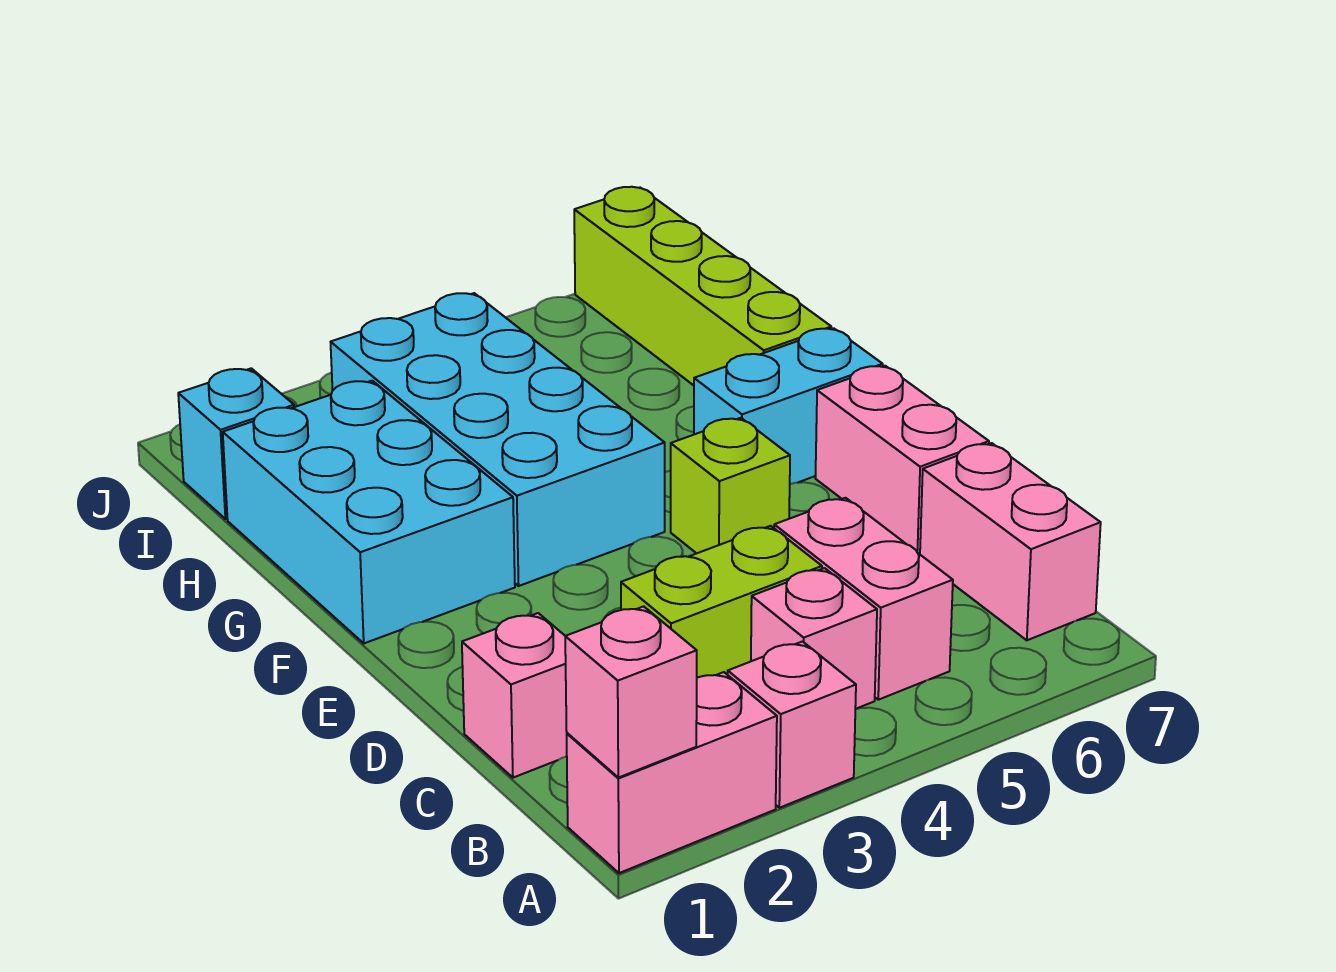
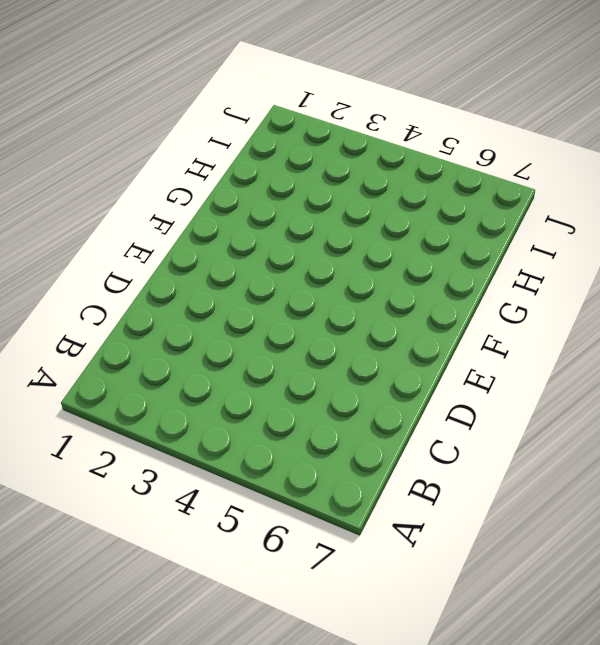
none -> pink 1x2 brick [567,672,777,873]
none -> pink 1x1 brick [728,642,856,808]
none -> pink 1x1 brick [751,568,877,709]

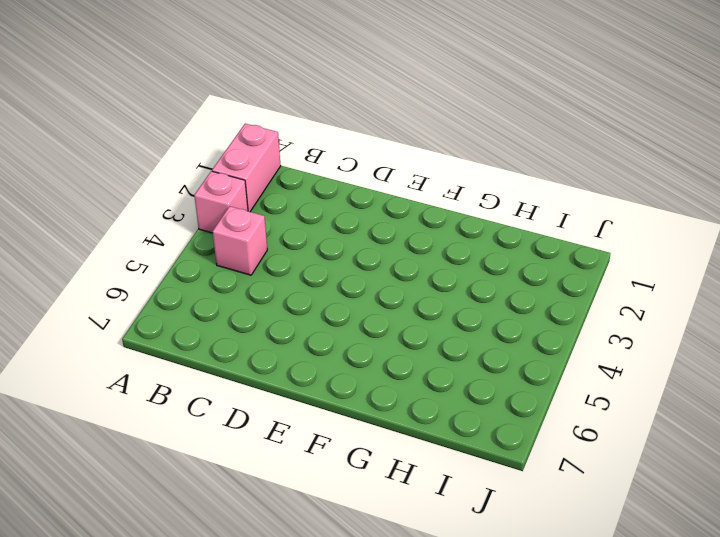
none -> pink 1x2 brick [774,498,953,700]
none -> pink 1x2 brick [920,443,1101,640]
none -> pink 1x1 brick [462,613,567,778]

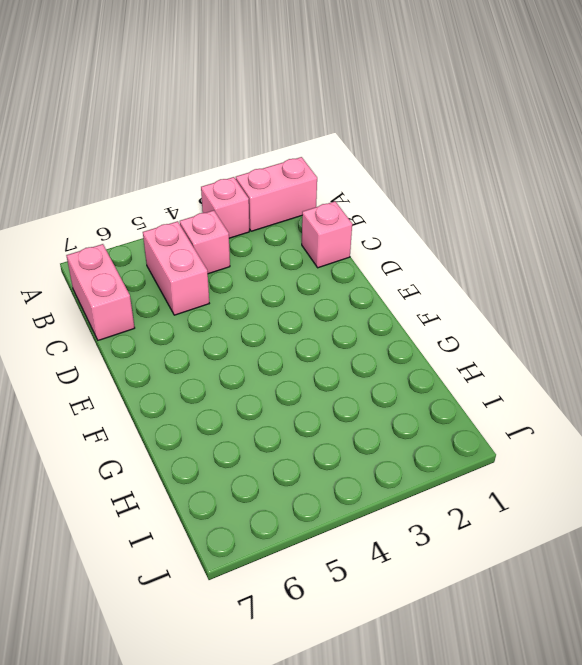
none -> lime 1x2 brick [621,526,822,677]
none -> pink 1x2 brick [815,366,989,554]
none -> lime 1x1 brick [671,418,790,553]

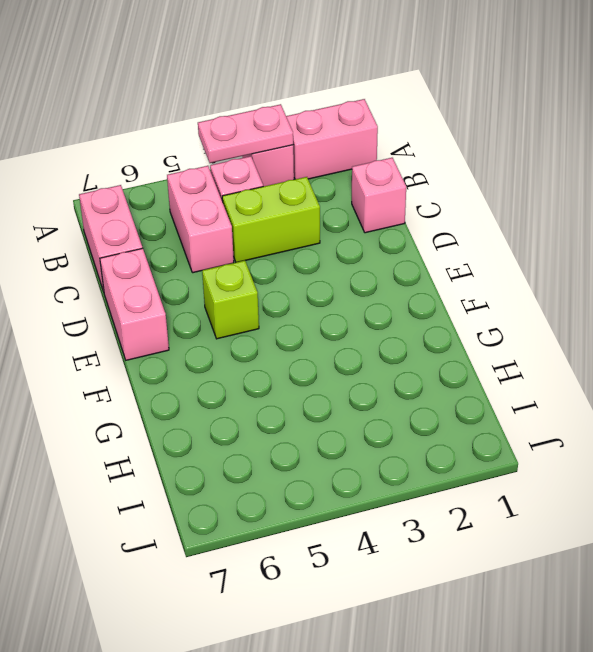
pink 1x2 plate [198,104,293,163] -> none
none -> cyan 2x3 brick [223,381,515,643]
none -> cyan 2x4 brick [331,293,665,586]
none -> cyan 1x2 brick [694,328,883,484]

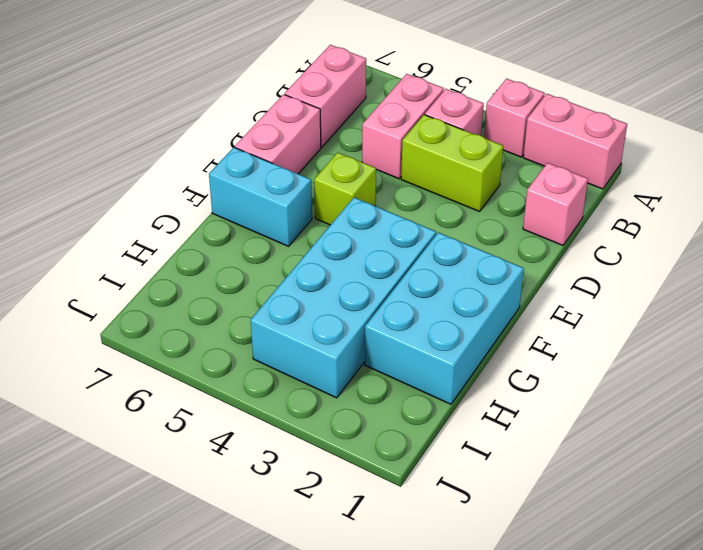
none -> lime 1x4 brick [574,187,831,385]
none -> cyan 1x1 brick [178,368,294,519]
none -> pink 1x1 brick [565,606,697,778]

